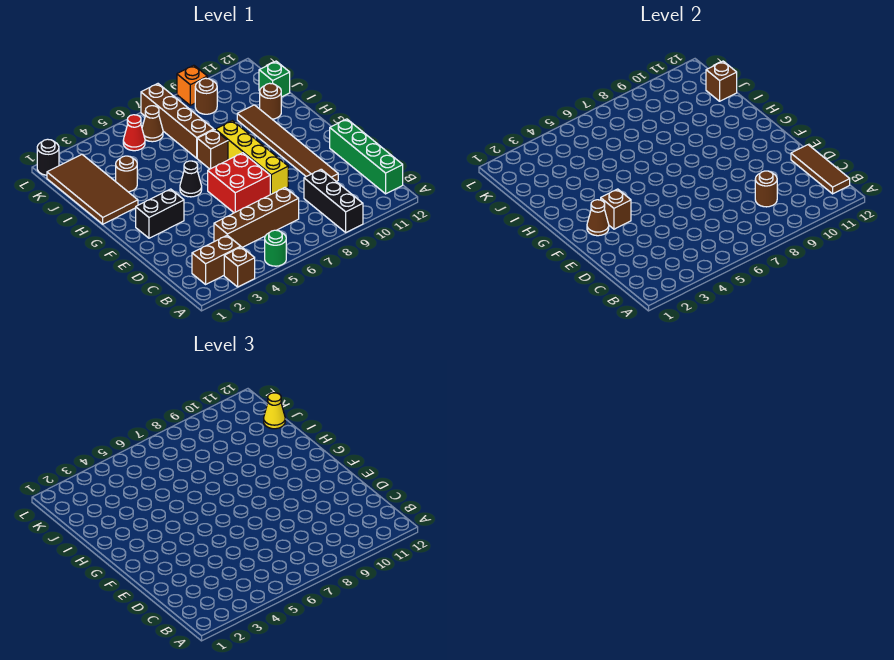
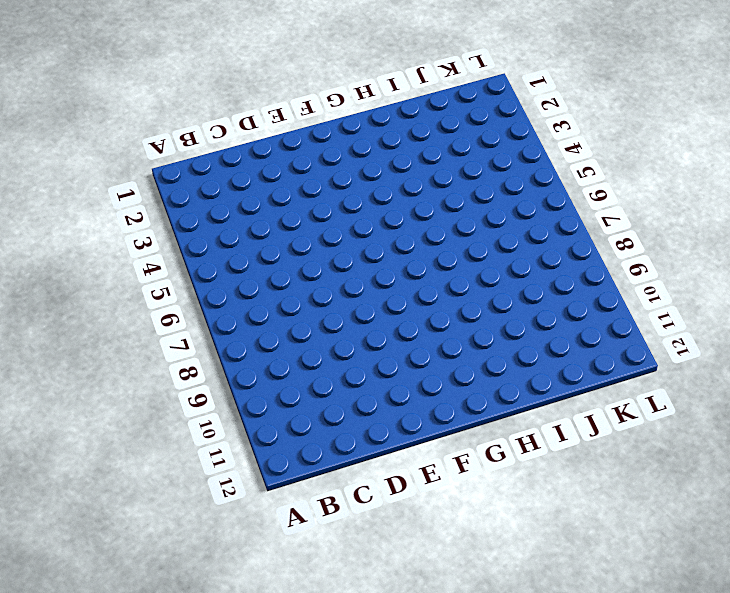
none -> brown 1x1 brick [224,247,255,287]
none -> green 1x1 round brick [265,230,286,266]
none -> black 1x3 brick [304,169,363,232]

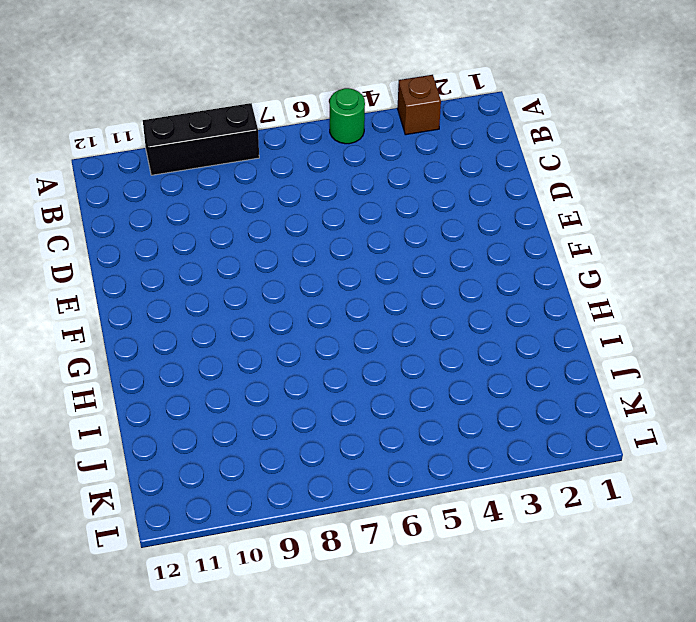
black 1x3 brick [143,103,259,175] -> black 1x3 brick turned to [304,169,363,232]
none -> brown 1x2 brick [192,235,241,284]
none -> green 1x4 brick [330,119,403,194]
none -> brown 1x4 brick [214,188,299,247]

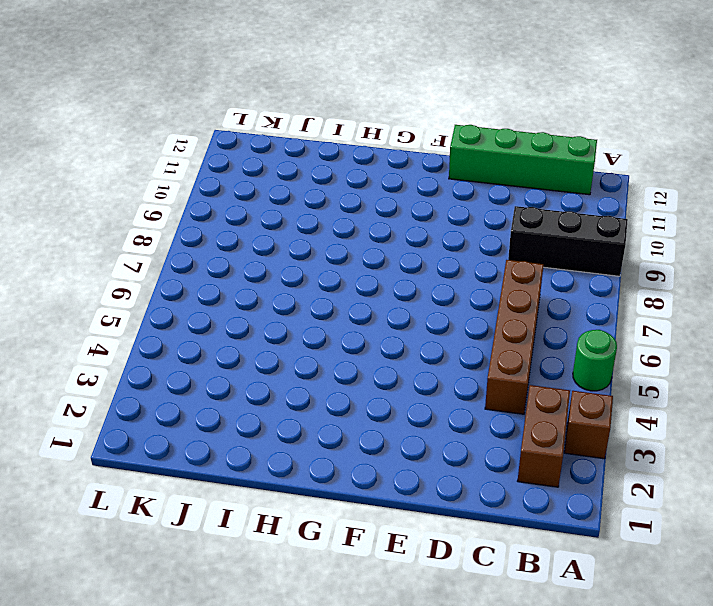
none -> brown 1x6 tile [237,105,338,181]
none -> red 2x2 brick [208,153,270,213]
none -> yellow 1x4 brick [215,121,288,195]

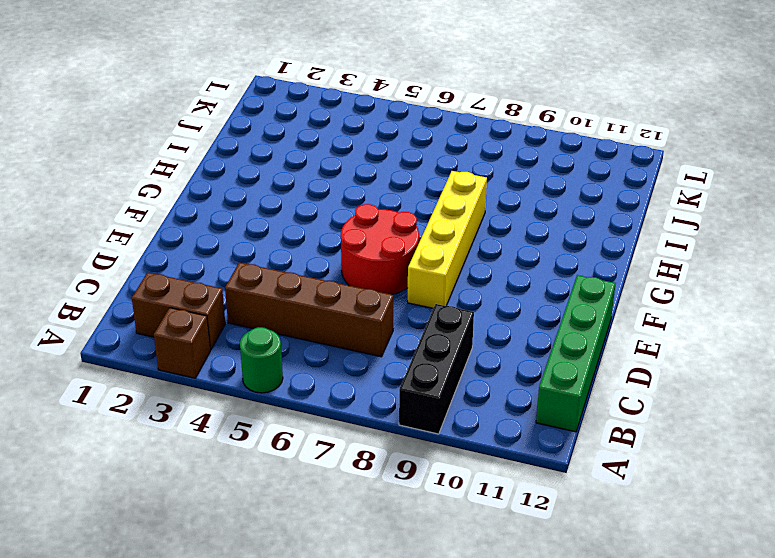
red 2x2 round brick [341,204,419,295] -> red 2x2 brick [208,153,270,213]
none -> brown 1x6 tile [237,105,338,181]
none -> black 1x2 brick [136,189,184,238]
none -> black 1x1 cone [180,161,202,197]

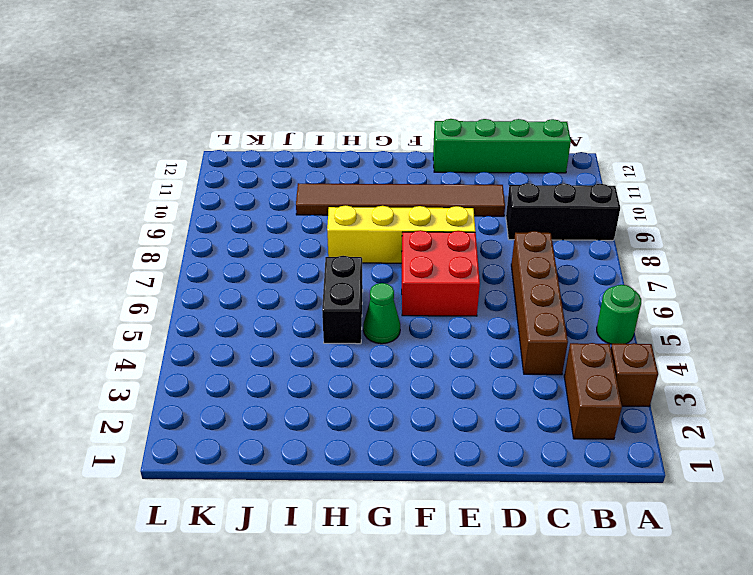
green 1x1 cone [363,283,400,344] -> black 1x1 cone [180,161,202,197]
black 1x2 brick [322,256,363,344] -> black 1x2 brick moved to [136,189,184,238]
none -> brown 2x4 tile [47,154,138,224]
none -> brown 1x1 brick [197,130,228,169]
none -> brown 1x1 round brick [116,156,137,192]

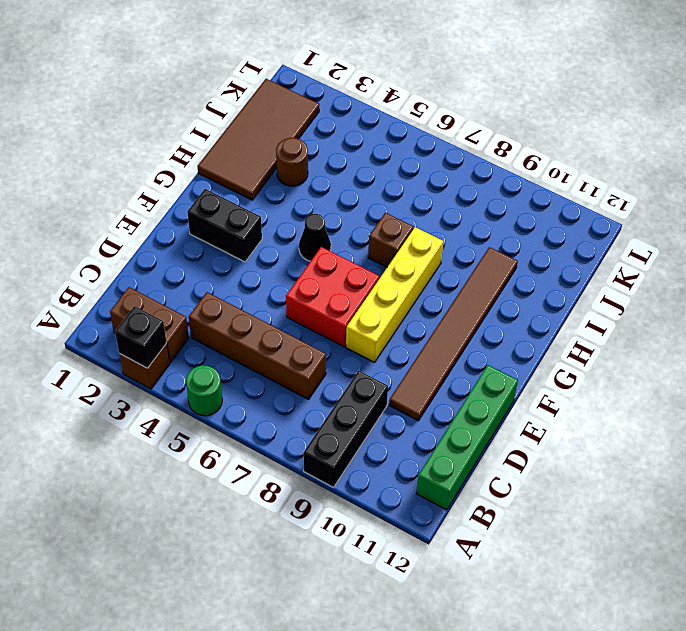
black 1x1 brick [115,306,167,368] -> none
none -> brown 1x4 brick [141,84,214,158]
none -> brown 1x1 round brick [260,83,281,119]
none -> green 1x1 brick [259,61,290,97]

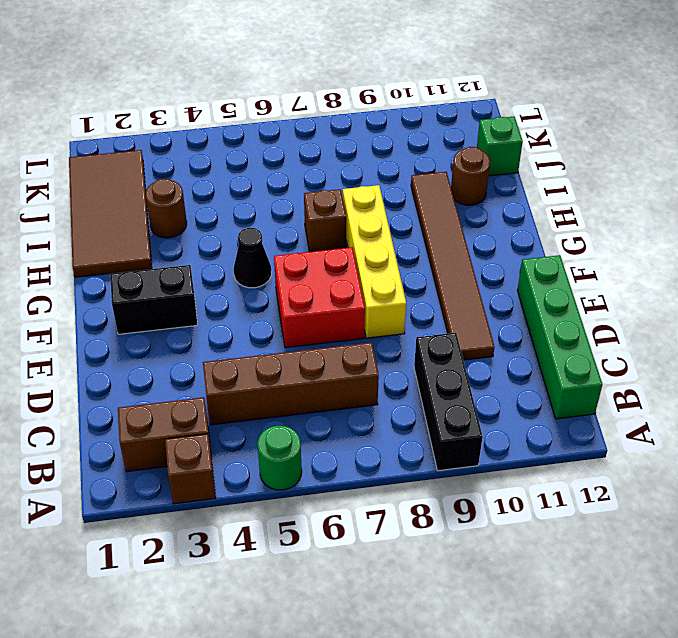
none -> brown 1x4 brick [141,84,214,158]
none -> red 1x1 cone [123,115,145,151]
none -> brown 1x1 cone [142,106,163,142]

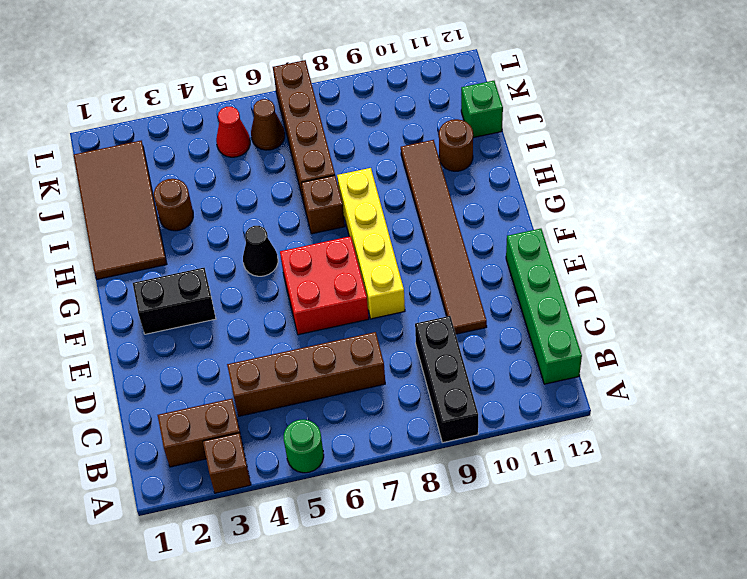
none -> brown 1x1 round brick [195,78,217,114]
none -> black 1x1 round brick [37,139,59,175]
none -> orange 1x1 brick [177,65,207,105]

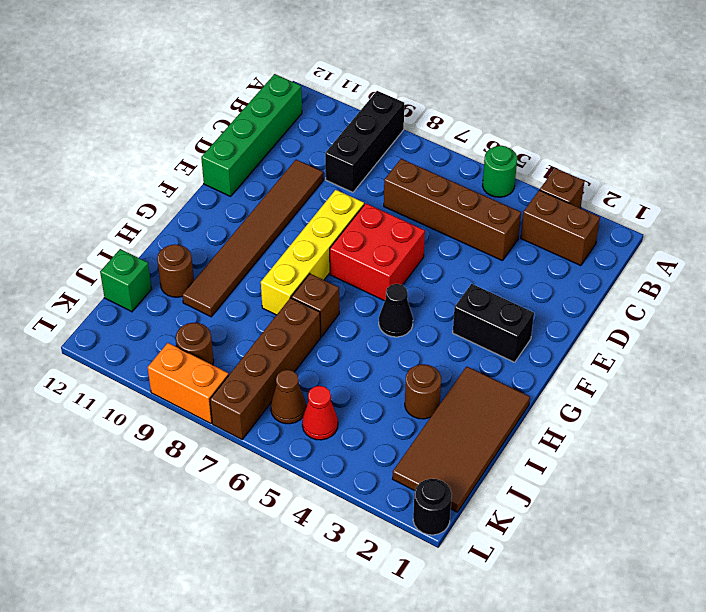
orange 1x2 brick [148,343,229,423] -> orange 1x1 brick [177,65,207,105]
none -> brown 1x3 tile [791,145,850,194]
none -> brown 1x1 round brick [755,171,777,207]
none -> brown 1x1 cone [587,200,609,236]

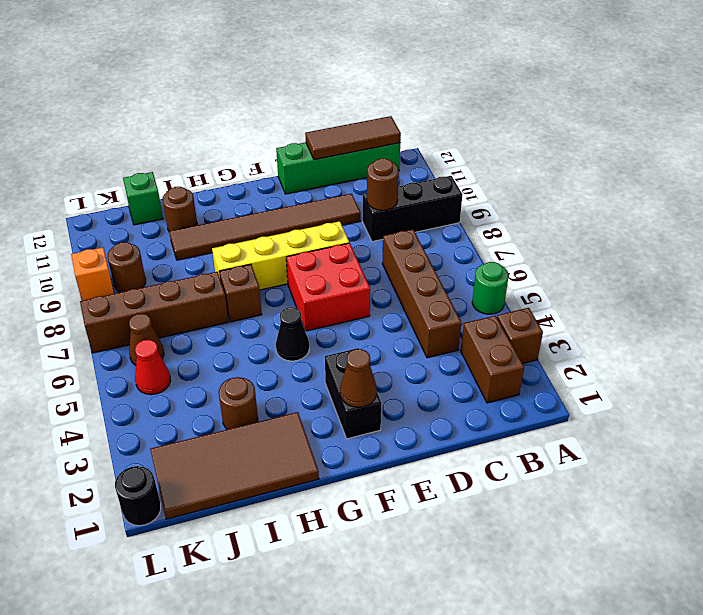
none -> brown 1x1 brick [601,189,631,229]
none -> brown 1x1 brick [706,61,737,101]
none -> yellow 1x1 cone [264,393,285,429]

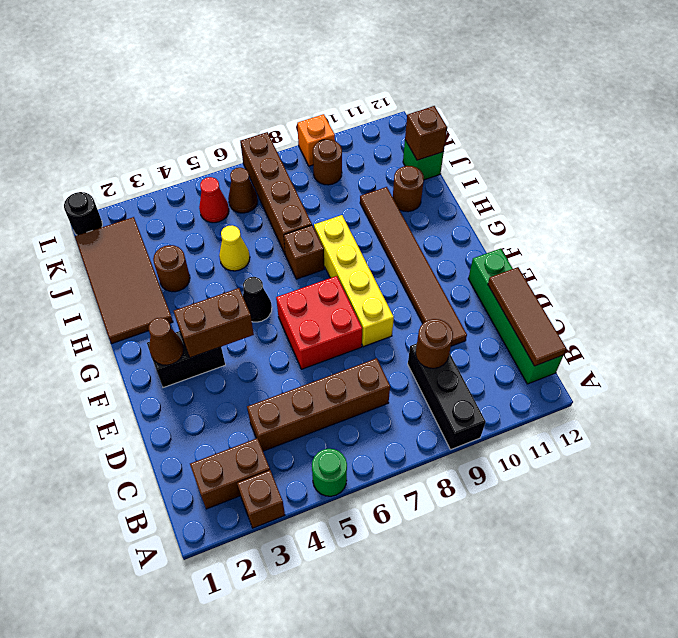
brown 1x2 brick [174,288,254,358] -> brown 1x1 brick [601,189,631,229]
yellow 1x1 cone [219,225,250,271] -> yellow 1x1 cone moved to [264,393,285,429]

